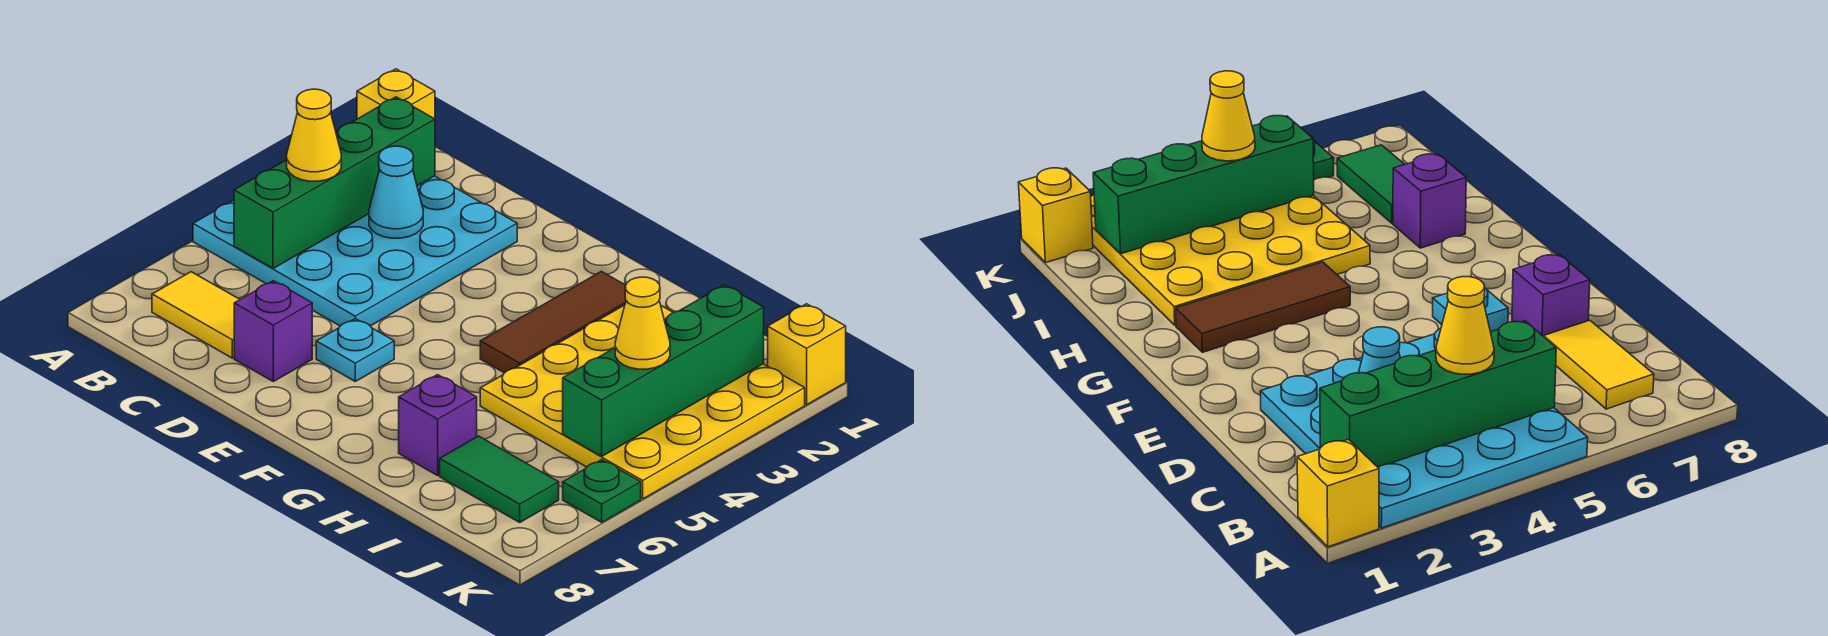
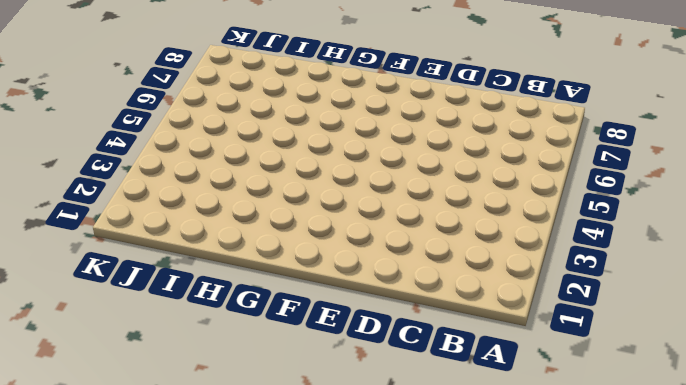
none -> yellow 1x1 brick [357,69,435,119]
none -> cyan 4x4 plate [193,176,517,326]
none -> yellow 1x2 tile [152,272,240,358]

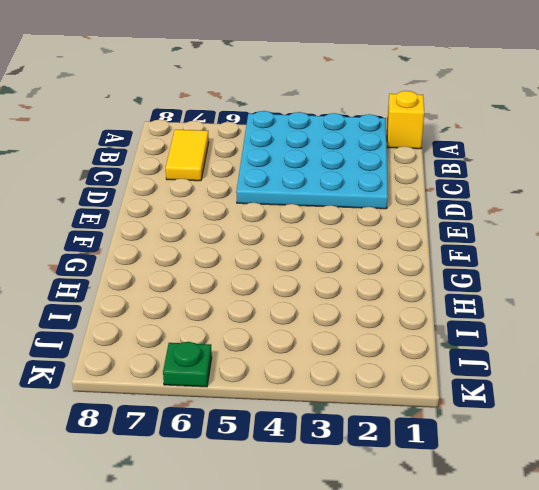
none -> purple 1x1 brick [234,281,312,382]
none -> cyan 1x1 plate [316,319,394,381]
none -> brown 1x3 tile [480,271,626,373]

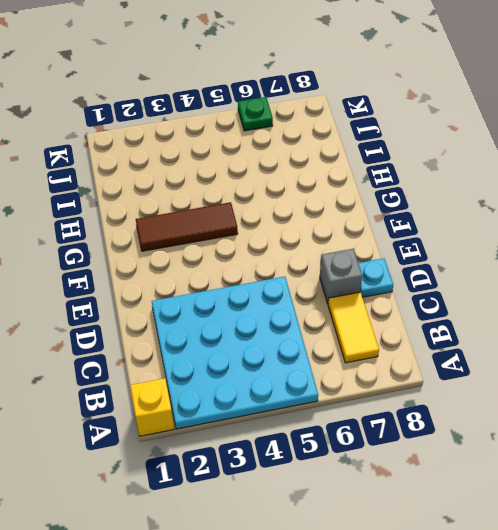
grey 1x1 brick [320,249,362,303] -> purple 1x1 brick [234,281,312,382]
cyan 1x1 plate [358,258,393,297] -> cyan 1x1 plate moved to [316,319,394,381]
none -> yellow 4x4 plate [480,305,805,499]
none -> purple 1x1 brick [399,375,477,475]
none -> green 1x2 tile [440,436,559,522]

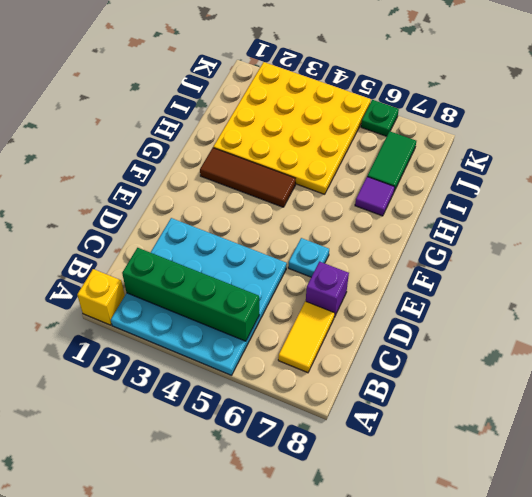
purple 1x1 tile [355,177,395,216] -> purple 1x1 brick [399,375,477,475]
none -> yellow 1x1 brick [768,304,846,405]
none -> cyan 1x1 cone [369,146,423,238]
none -> green 1x4 brick [563,285,764,456]

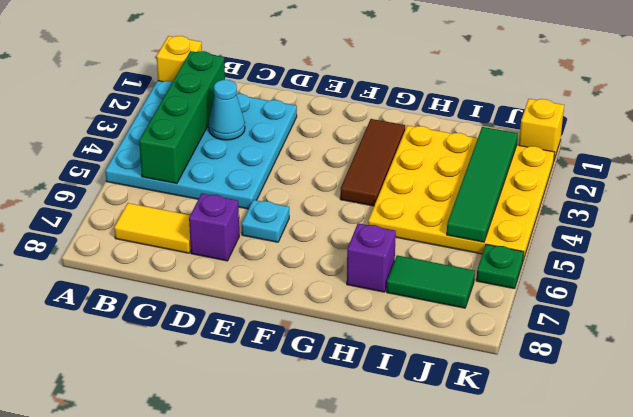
green 1x4 tile [447,127,518,242] -> green 1x4 brick [563,285,764,456]
none -> yellow 1x1 cone [287,89,341,181]
none -> yellow 1x1 cone [615,277,670,369]

